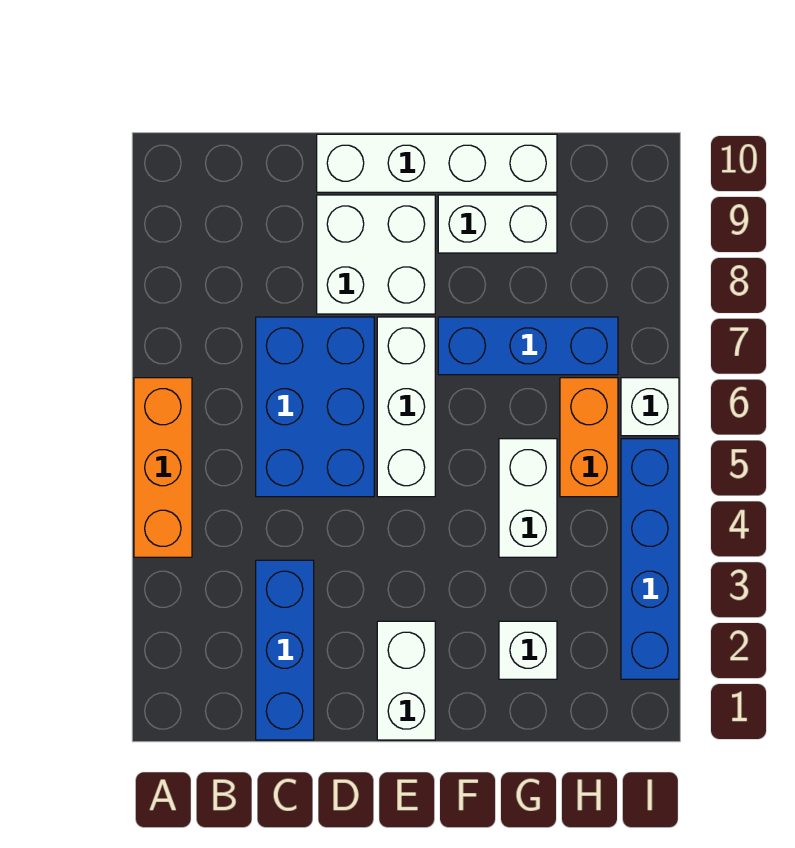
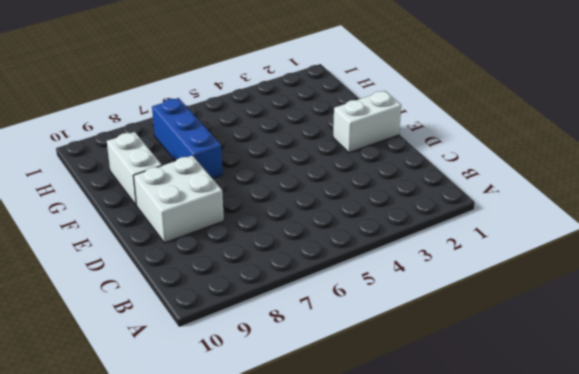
none -> orange 1x3 brick [134,378,192,557]
none -> blue 1x3 brick [256,560,314,740]
none -> blue 2x3 brick [256,317,374,497]

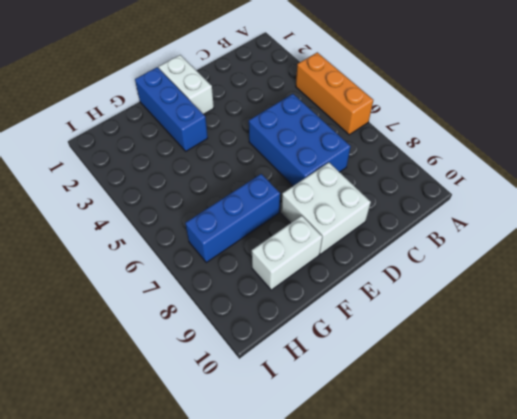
blue 1x3 brick [135,67,208,151] -> blue 1x3 brick moved to [256,560,314,740]
none -> white 1x4 brick [317,134,557,192]
none -> white 1x3 brick [377,317,435,497]
none -> white 1x1 brick [499,621,557,679]

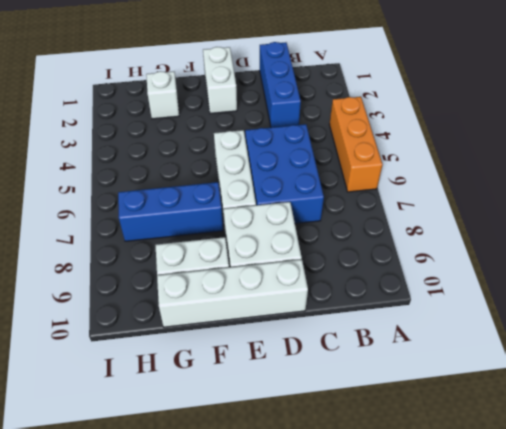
none -> white 1x2 brick [499,439,557,557]
none -> orange 1x2 brick [560,378,618,497]
none -> blue 1x4 brick [621,439,679,679]

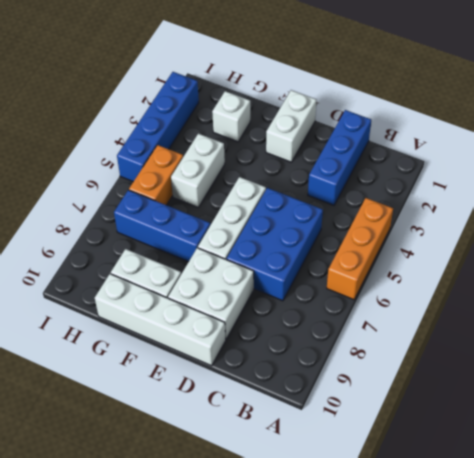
none -> white 1x1 brick [621,378,679,436]

